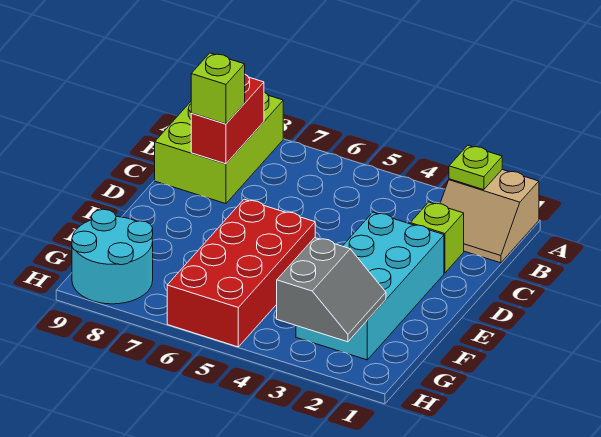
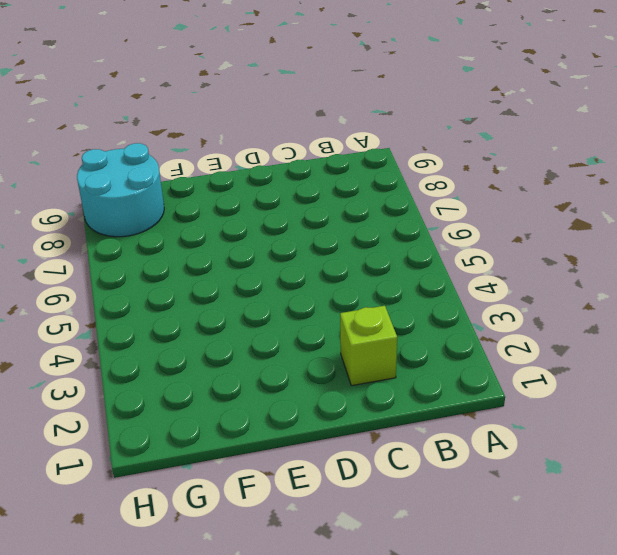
none -> tan 2x2 slope [440,170,539,263]
none -> lime 2x3 brick [155,93,283,204]

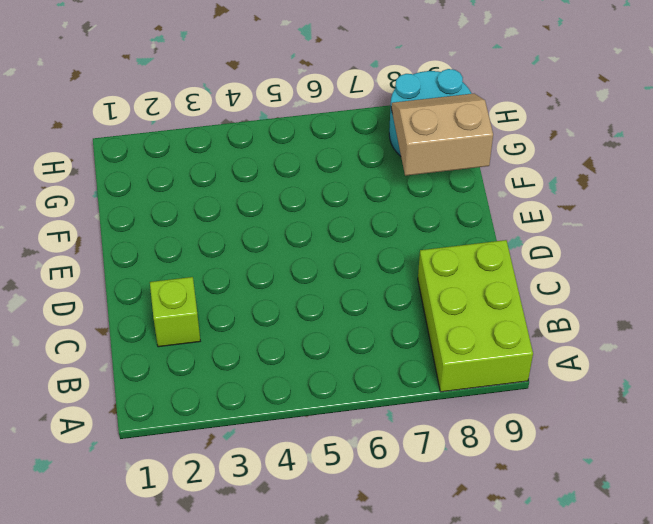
tan 2x2 slope [391,94,493,176] -> tan 2x2 slope moved to [440,170,539,263]
none -> cyan 2x4 brick [296,212,444,360]
none -> red 2x4 brick [167,199,315,347]

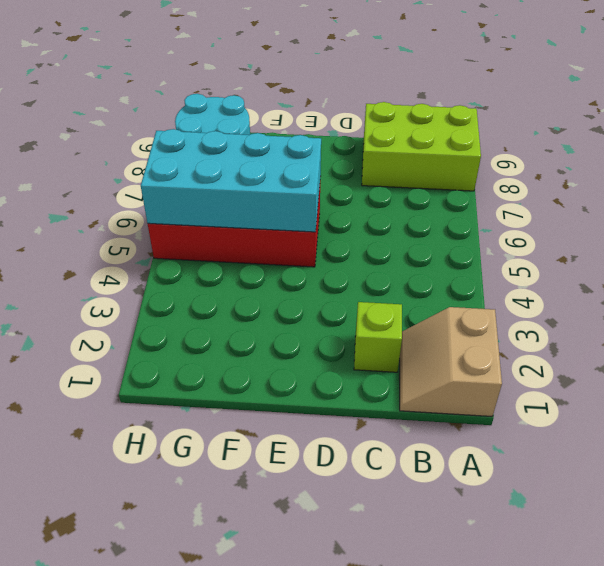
cyan 2x4 brick [141,129,321,232] -> cyan 2x4 brick moved to [296,212,444,360]
none -> lime 1x1 plate [449,145,502,190]
none -> red 1x2 brick [191,75,264,164]

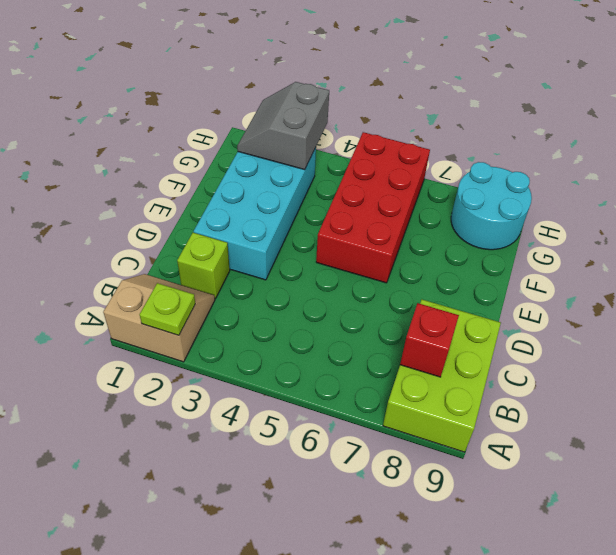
red 1x1 brick [400,303,459,377] -> red 1x2 brick [191,75,264,164]
none -> lime 1x1 brick [191,53,245,124]

